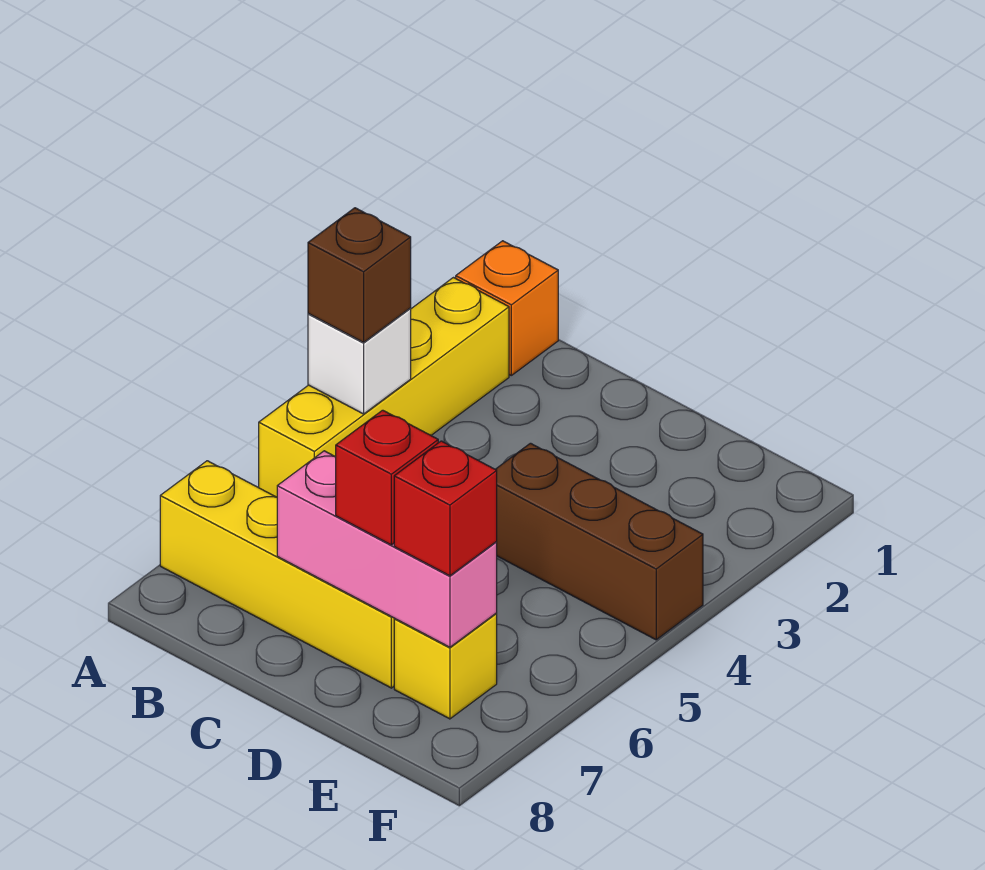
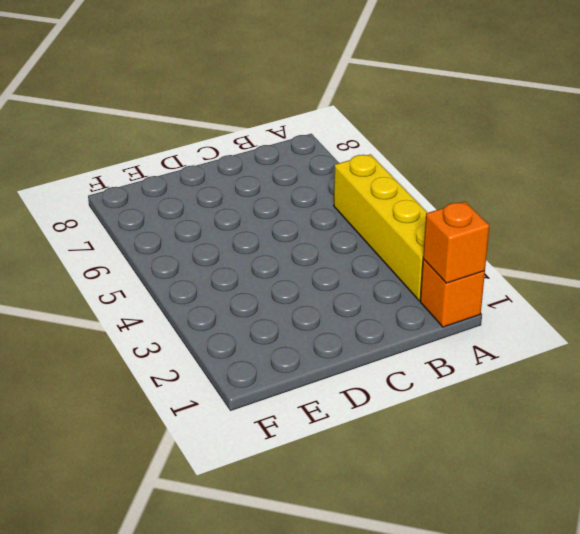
orange 1x1 brick [423,202,489,283] -> none
none -> yellow 1x4 brick [160,461,395,688]
none -> brown 1x3 brick [495,443,703,640]

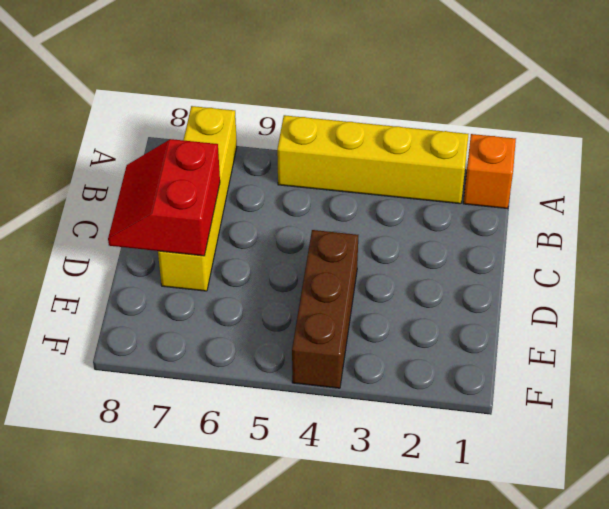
red 2x2 slope [108,139,220,256] -> pink 1x3 brick [277,451,497,647]
none -> yellow 1x1 brick [394,613,497,719]
none -> white 1x1 brick [308,309,411,414]

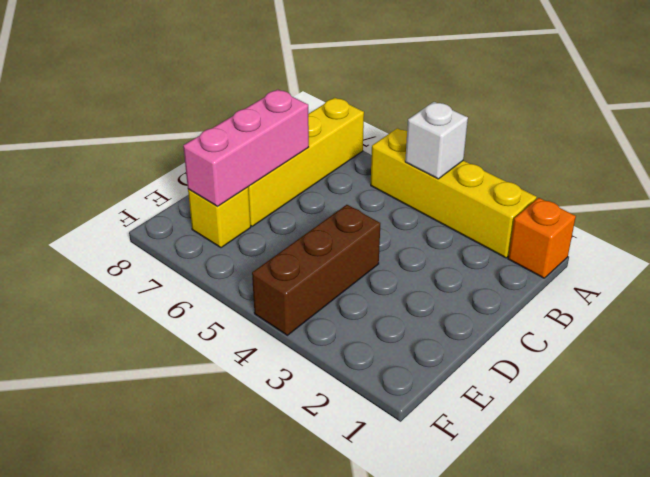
none -> brown 1x1 brick [308,208,411,342]
none -> red 1x1 brick [336,410,438,545]

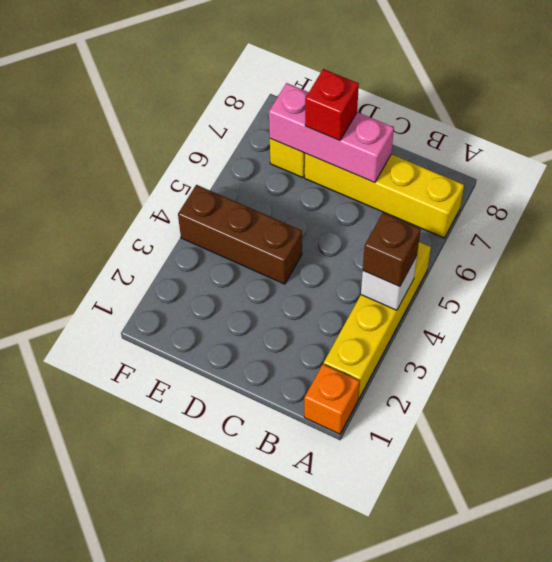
none -> red 1x1 brick [394,441,497,576]

